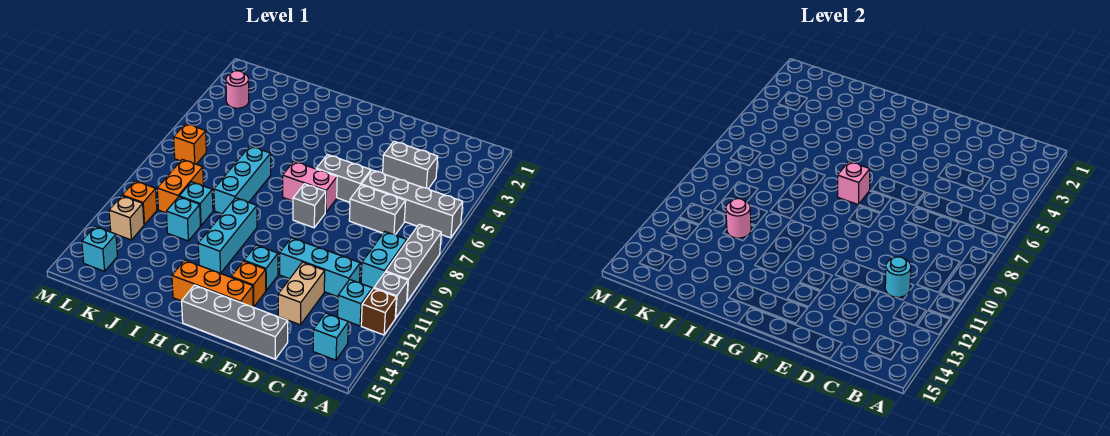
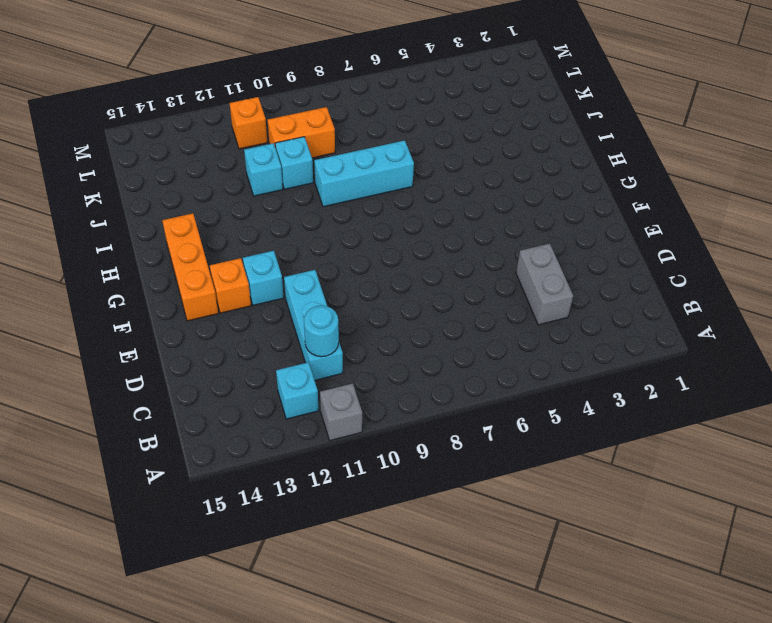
none -> grey 1x4 brick [361,170,463,238]
none -> grey 1x3 brick [386,224,441,301]
none -> brown 1x1 brick [361,288,396,335]
none -> cyan 1x2 brick [361,232,407,289]

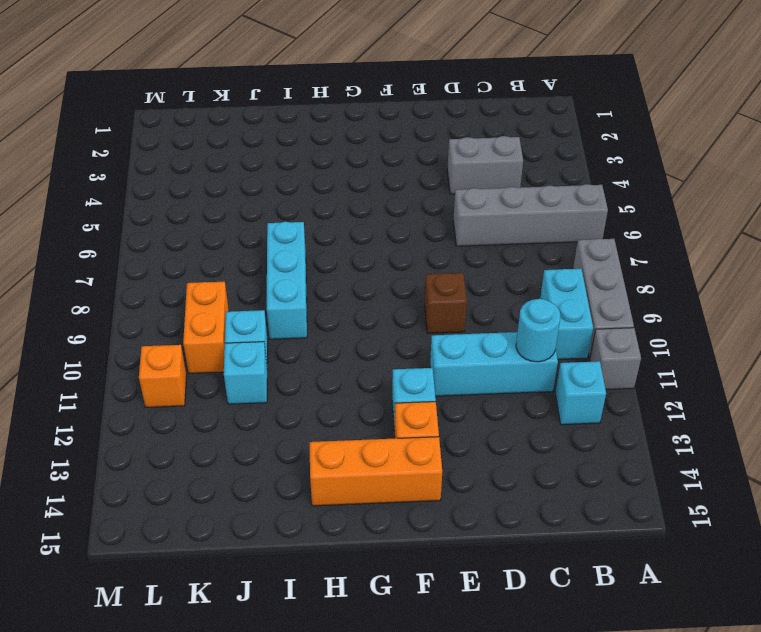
brown 1x1 brick [425,273,467,333] -> brown 1x1 brick moved to [361,288,396,335]
none -> cyan 1x1 brick [313,313,348,360]
none -> grey 1x2 brick [349,185,406,235]
none -> tan 1x2 brick [278,262,325,325]
none -> grey 1x4 brick [182,285,288,359]

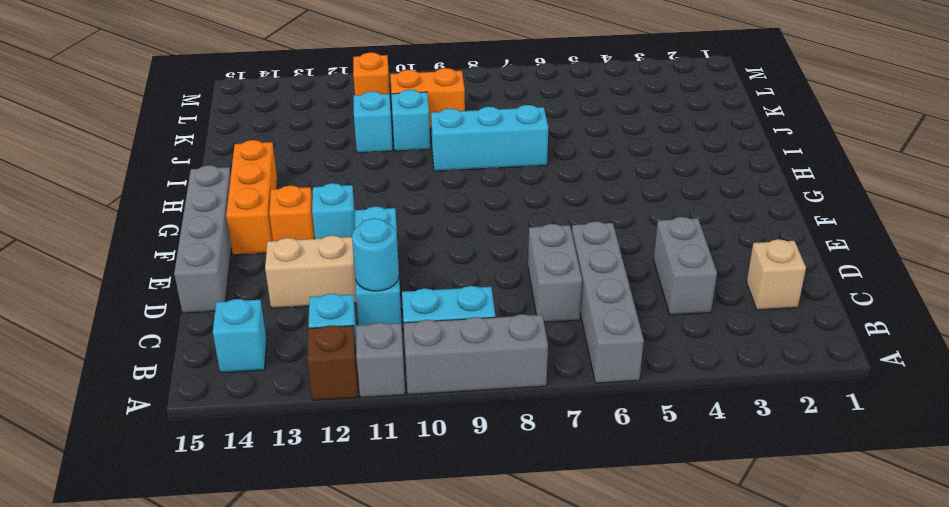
tan 1x1 brick [747,239,806,310] -> tan 1x1 brick moved to [109,196,144,240]
none -> grey 1x2 brick [316,155,371,202]
none -> pink 1x2 brick [283,162,337,213]
none -> grey 1x1 brick [293,184,326,228]
none -> cyan 1x3 brick [198,198,257,273]

